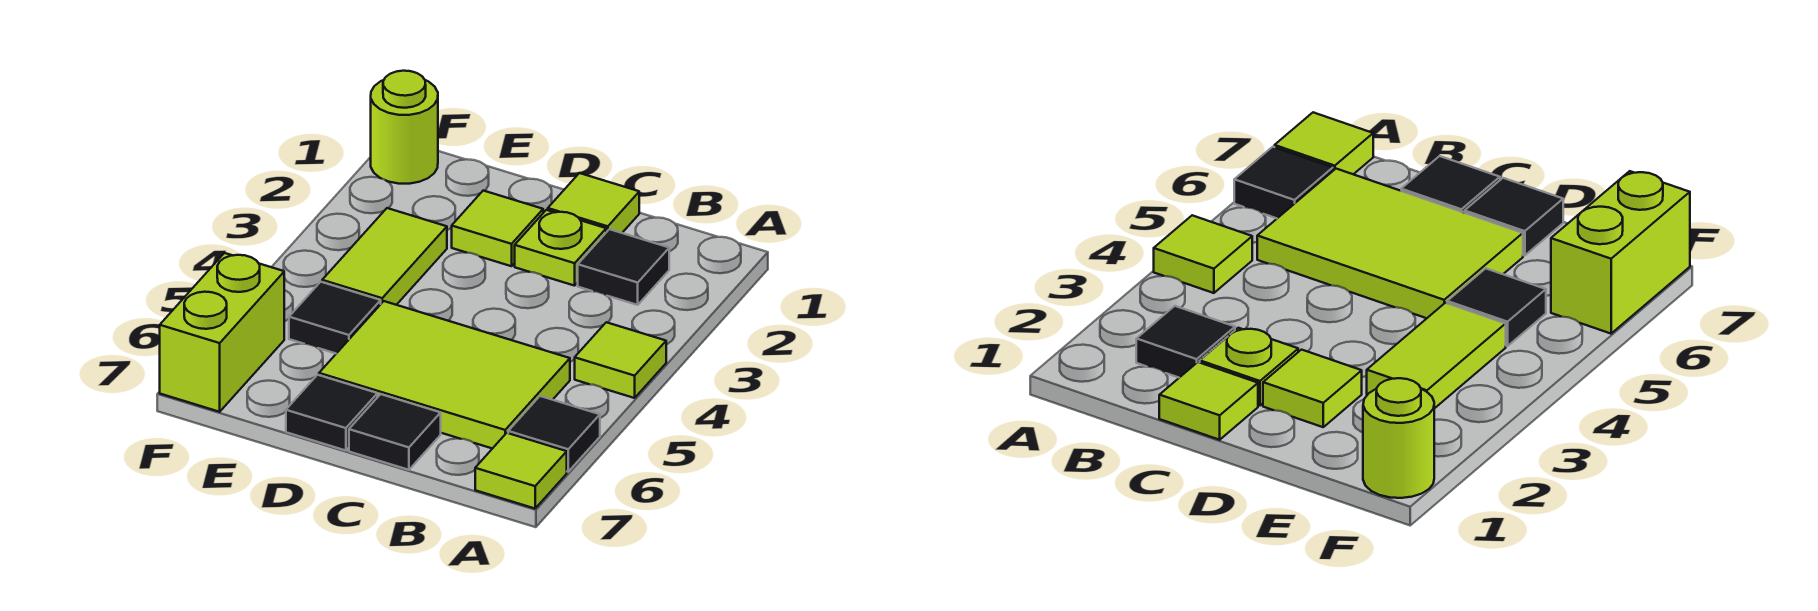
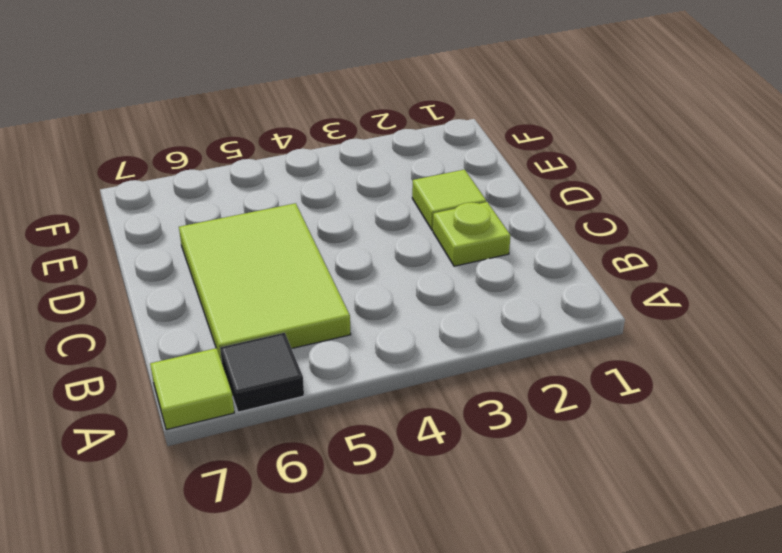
none -> lime 1x1 tile [575,322,666,398]
none -> black 1x1 tile [578,229,669,305]
none -> lime 1x1 tile [548,173,639,233]

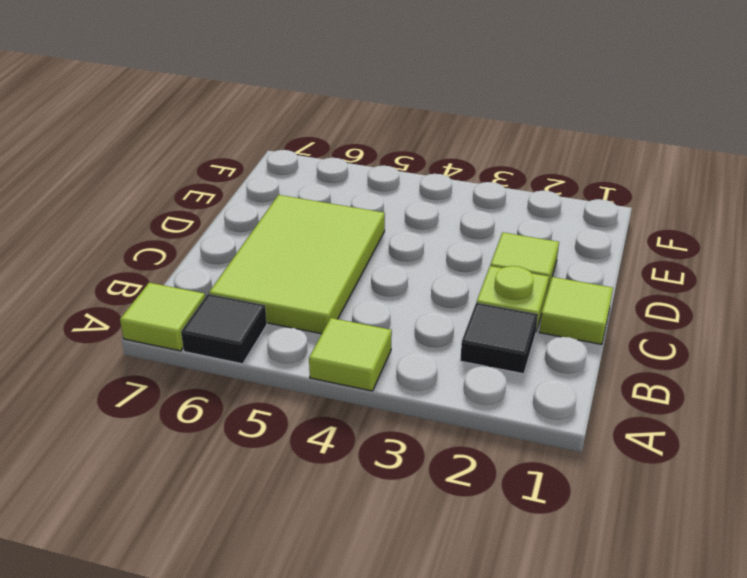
none -> black 1x1 tile [349,394,441,470]
none -> black 1x1 tile [286,375,377,451]
none -> lime 1x2 tile [322,208,447,305]

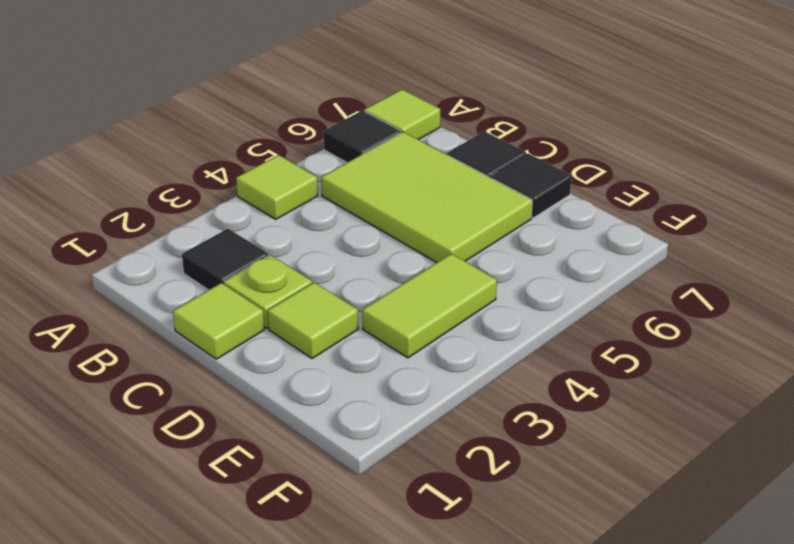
none -> black 1x1 tile [289,282,381,354]
none -> lime 1x1 round brick [371,71,438,184]
none -> lime 1x2 brick [160,253,284,412]

